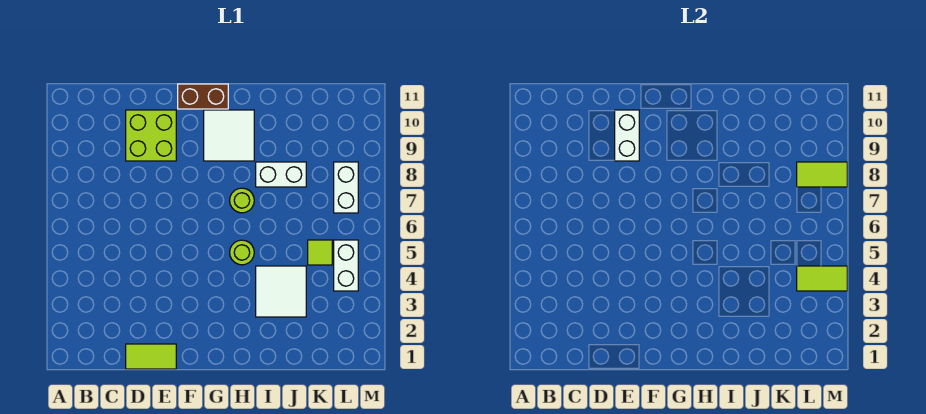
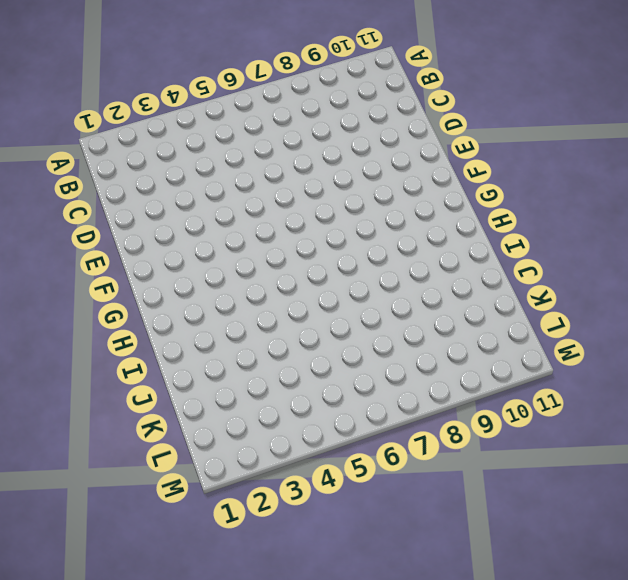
none -> lime 1x2 tile [126,344,176,369]
none -> lime 2x2 brick [126,110,176,161]
none -> brown 1x2 brick [178,84,228,109]

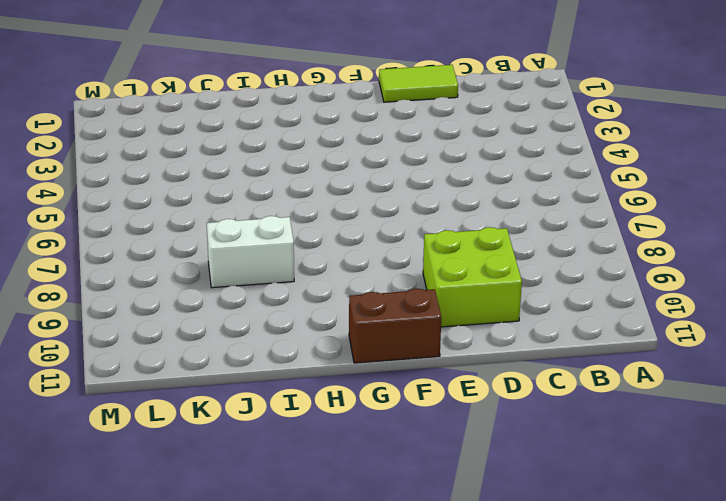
none -> white 2x2 tile [204,110,254,161]
none -> lime 1x1 round brick [230,240,254,265]
none -> lime 1x1 round brick [230,188,254,213]

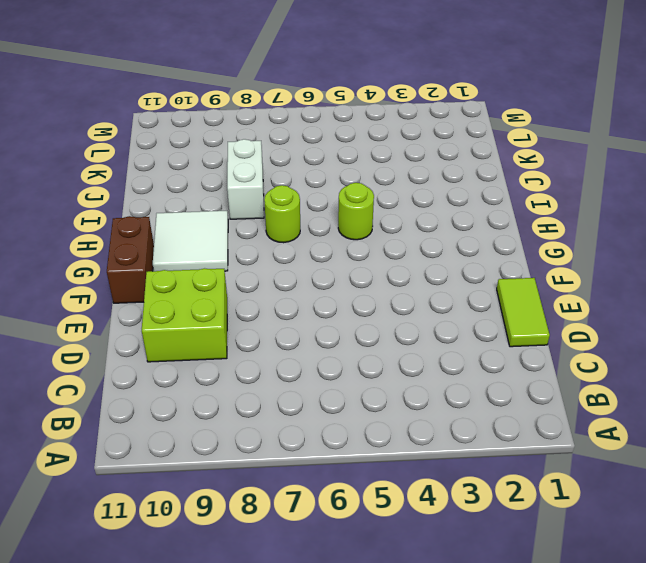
none -> white 2x2 tile [256,266,306,317]
none -> lime 1x1 tile [308,240,332,265]
none -> white 1x2 brick [334,240,358,291]

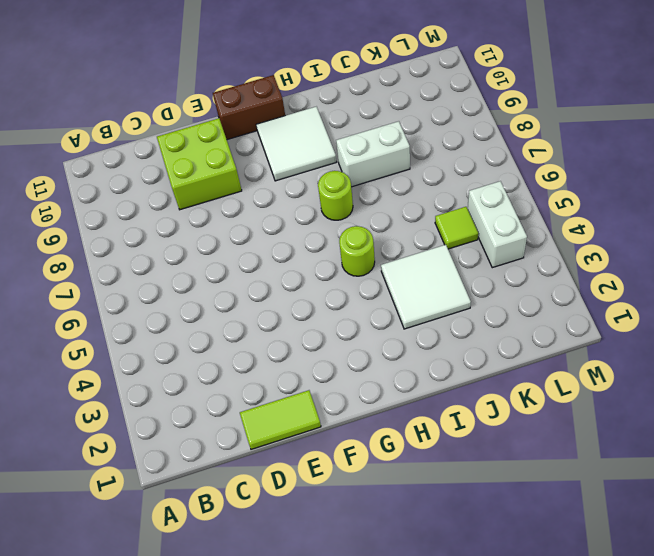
none -> white 1x2 brick [334,162,358,213]
none -> white 1x2 brick [615,110,639,161]
none -> lime 1x2 tile [797,266,847,291]

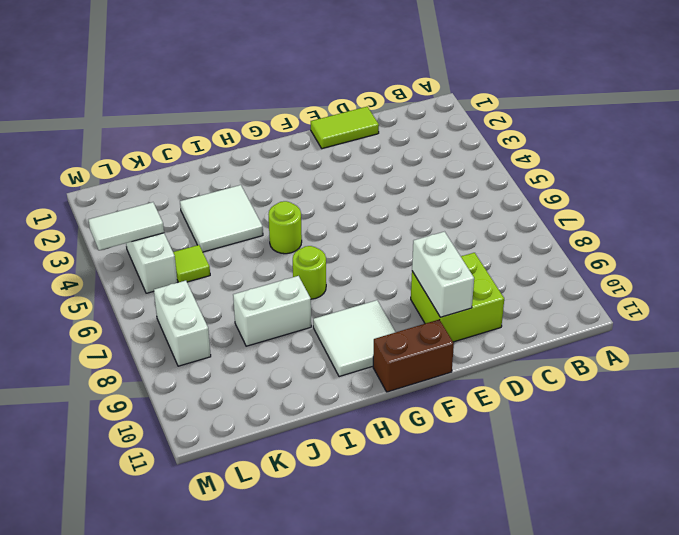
white 1x2 tile [88,202,164,250] -> lime 1x2 tile [797,266,847,291]
none -> lime 1x2 tile [797,162,847,187]

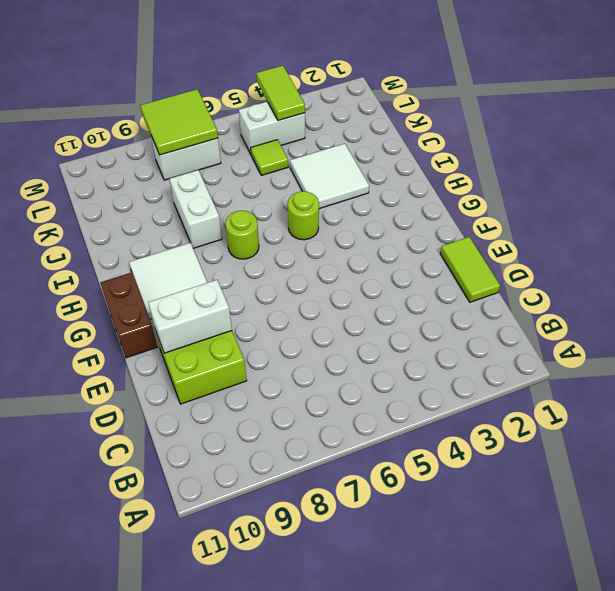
lime 2x2 tile [140,89,218,155] -> lime 1x2 tile [797,162,847,187]

